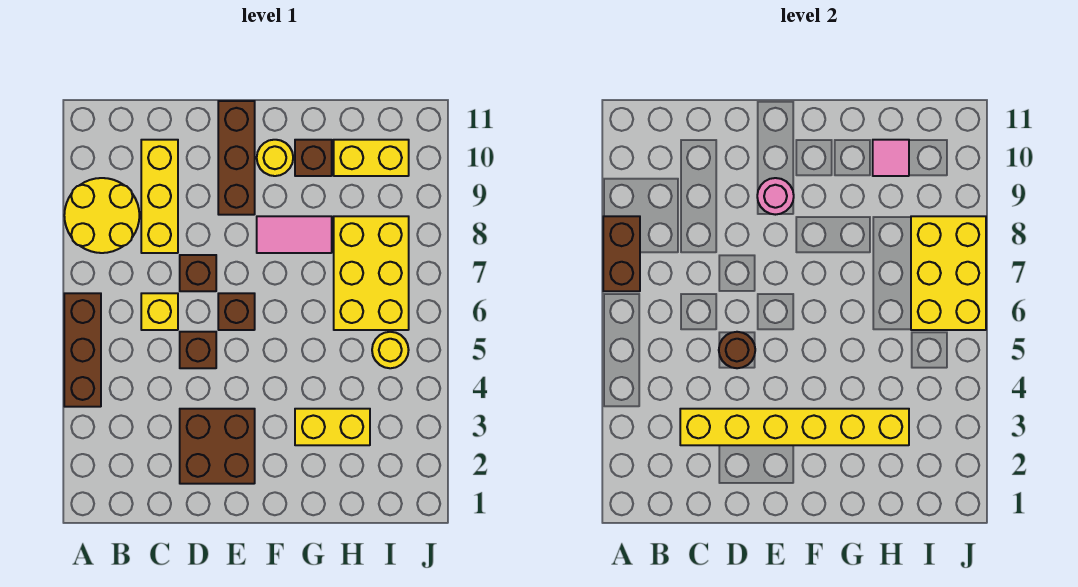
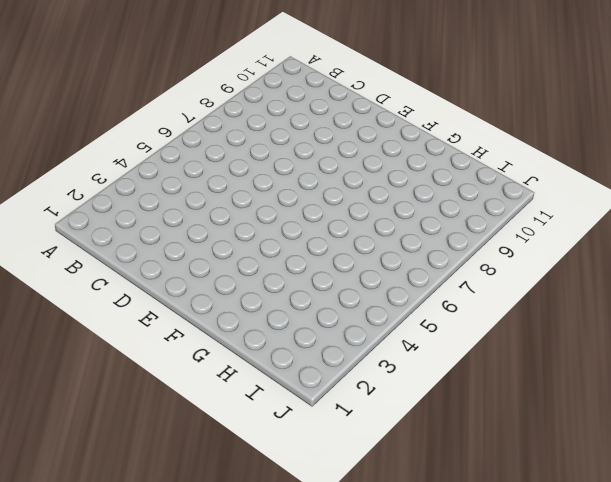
none -> brown 1x3 brick [64,293,101,407]
none -> yellow 2x2 round brick [64,178,139,253]
none -> yellow 1x1 brick [141,293,178,330]

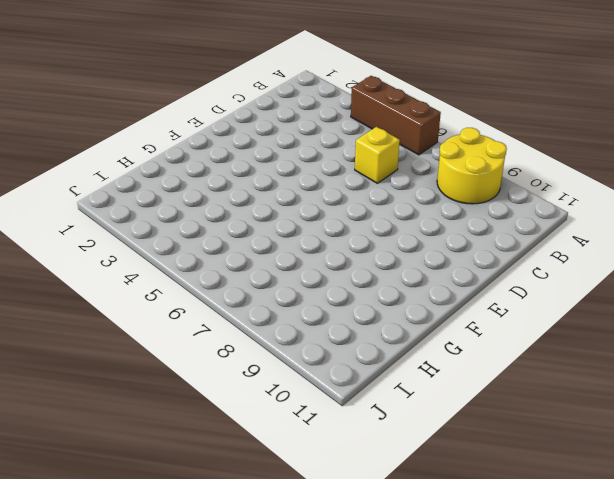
none -> yellow 1x3 brick [141,140,178,253]
none -> brown 2x2 brick [180,409,255,484]
none -> brown 1x1 brick [180,332,216,368]

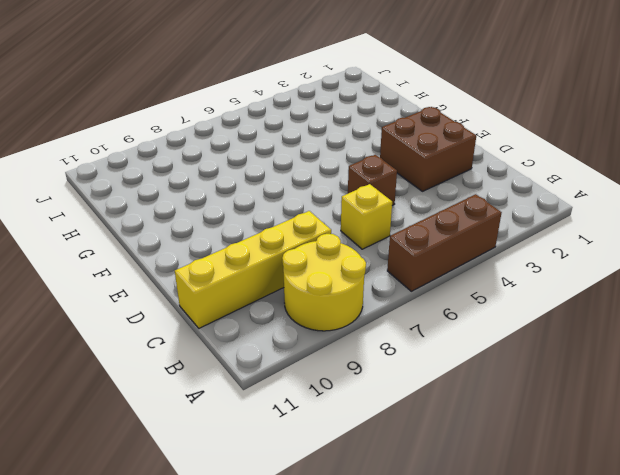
yellow 1x4 brick [175,211,331,328] -> yellow 1x3 brick [141,140,178,253]
none -> brown 1x1 brick [180,255,216,291]
none -> brown 1x1 brick [218,293,255,330]
none -> brown 1x3 brick [218,101,255,215]

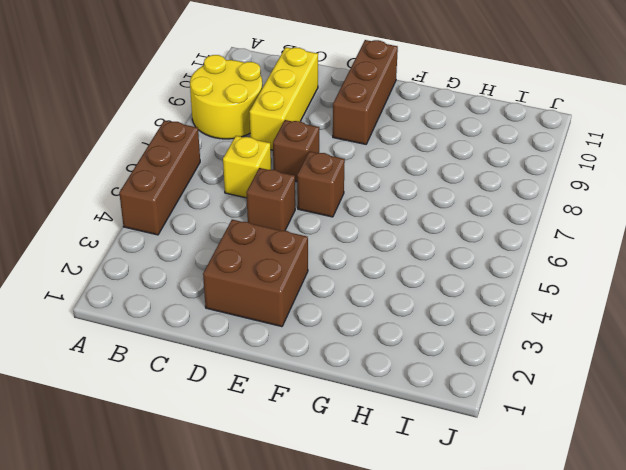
none -> pink 1x2 tile [257,216,332,253]
none -> yellow 1x1 round brick [257,140,293,176]
none -> yellow 1x2 brick [295,409,370,445]

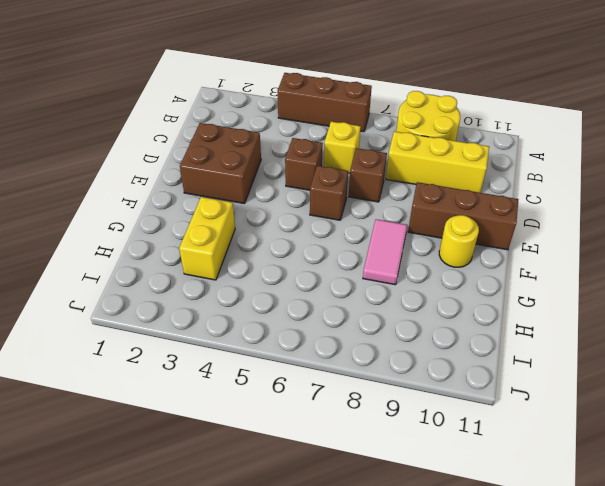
none -> brown 1x1 brick [295,140,332,176]
none -> yellow 2x3 brick [334,216,409,330]
none -> yellow 1x2 brick [334,140,409,176]

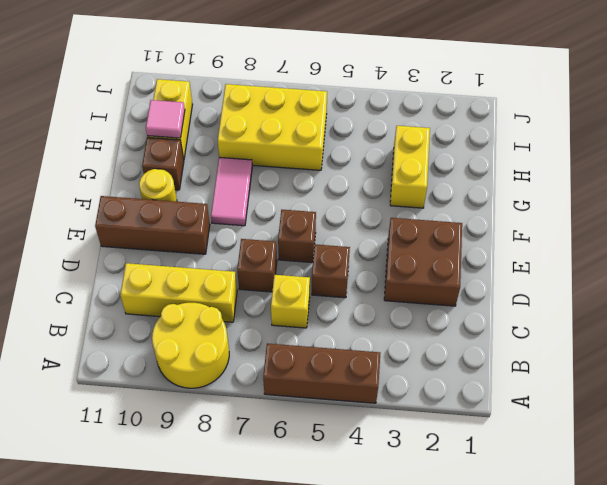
none -> yellow 1x1 round brick [372,332,409,368]
none -> brown 1x2 brick [603,216,640,291]
none -> yellow 1x6 brick [680,409,909,445]

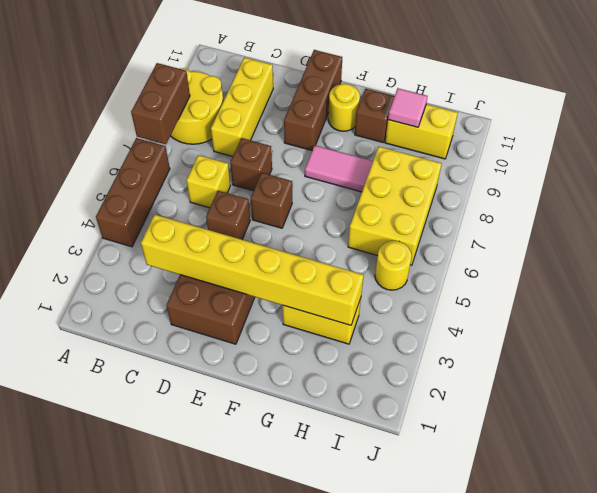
none -> brown 1x1 round brick [719,332,755,368]
none -> pink 1x1 round brick [757,178,794,215]
none -> yellow 2x3 brick [911,216,986,330]

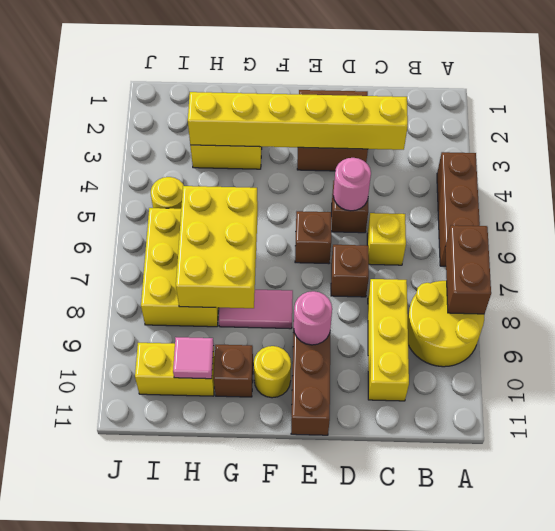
pink 1x1 round brick [333,158,371,211] -> brown 1x1 round brick [719,332,755,368]
yellow 2x3 brick [176,186,258,308] -> yellow 2x3 brick moved to [911,216,986,330]

